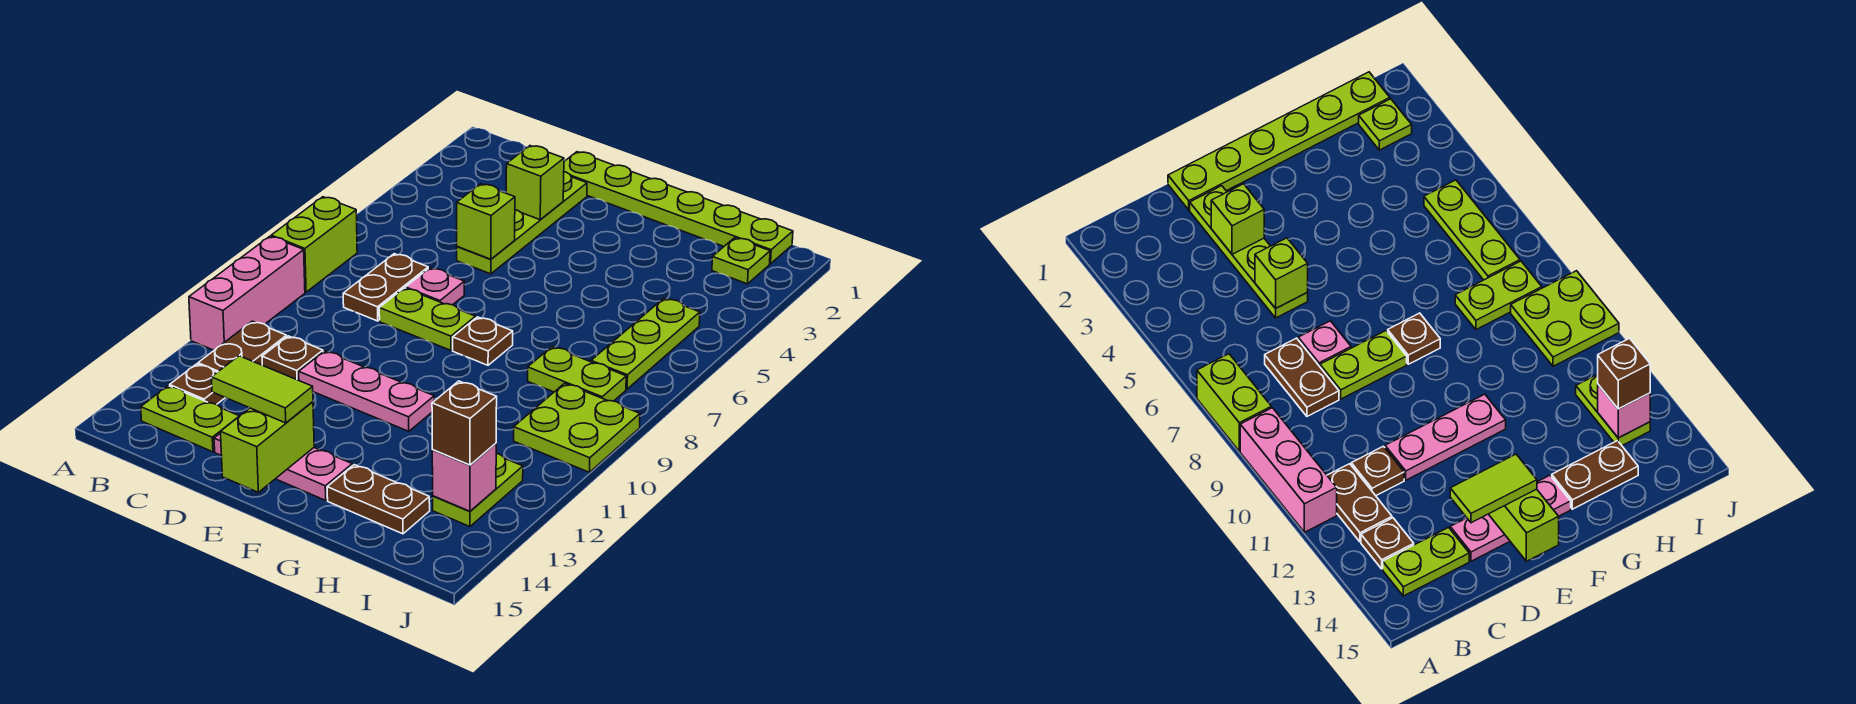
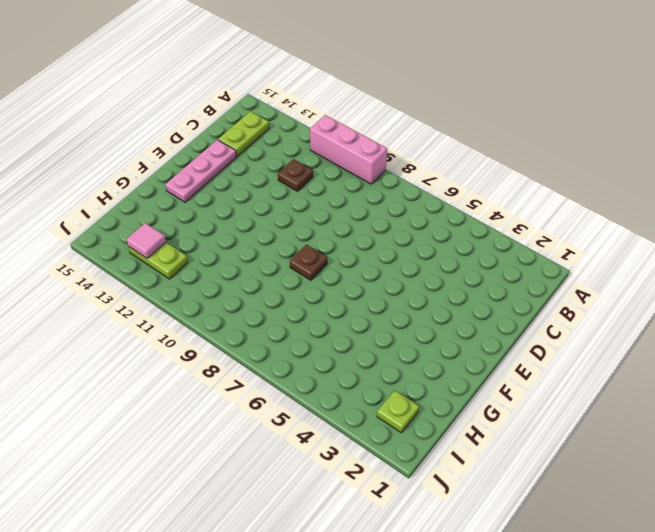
pink 1x1 tile [127,223,166,259] -> pink 1x1 brick [432,443,496,511]
none -> lime 1x2 brick [271,197,357,292]
none -> brown 1x2 plate [198,321,287,372]
none -> brown 1x1 plate [170,364,225,404]

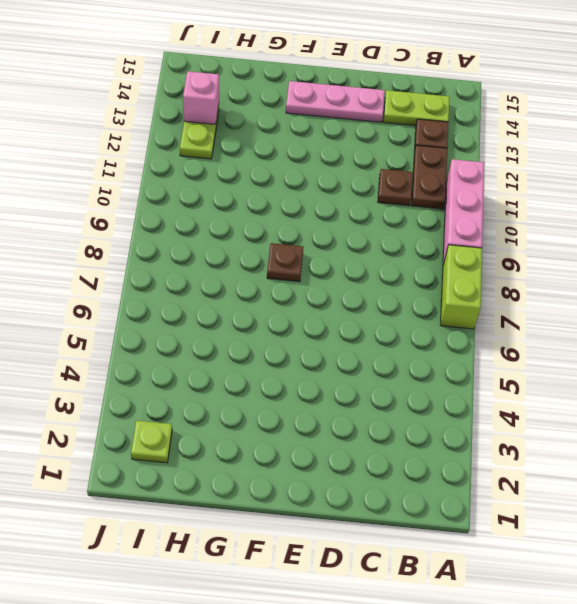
none -> brown 1x2 plate [343,254,428,321]
none -> lime 1x6 plate [564,152,793,264]
none -> lime 1x4 plate [457,172,587,274]

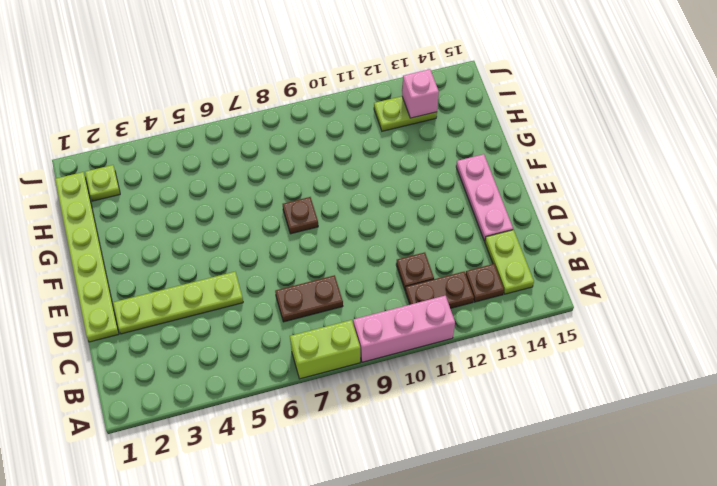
none -> pink 1x1 plate [405,268,464,305]
none -> lime 1x2 plate [379,288,476,350]
none -> pink 1x3 plate [299,351,434,431]

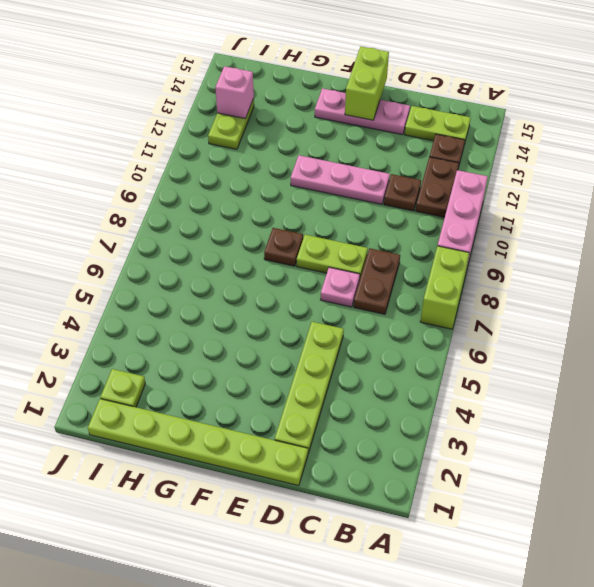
none -> brown 1x2 plate [327,465,430,534]
none -> lime 1x2 plate [527,347,626,401]
none -> lime 1x3 plate [591,298,700,389]

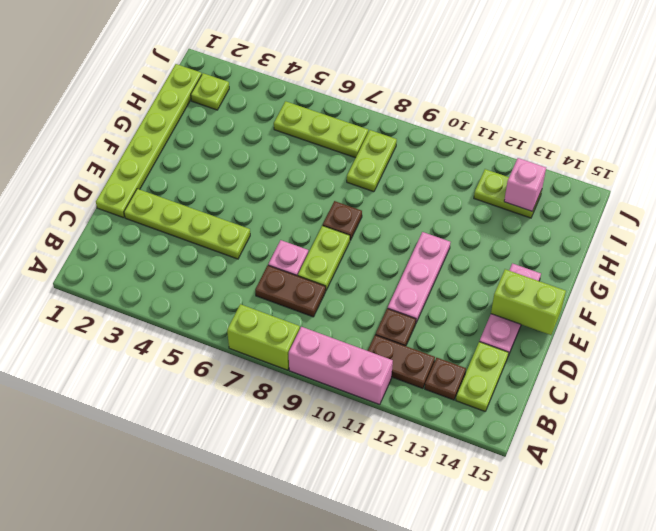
none -> brown 1x2 plate [327,465,430,534]
none -> lime 2x2 plate [514,383,640,472]
none -> lime 1x1 brick [506,146,564,220]

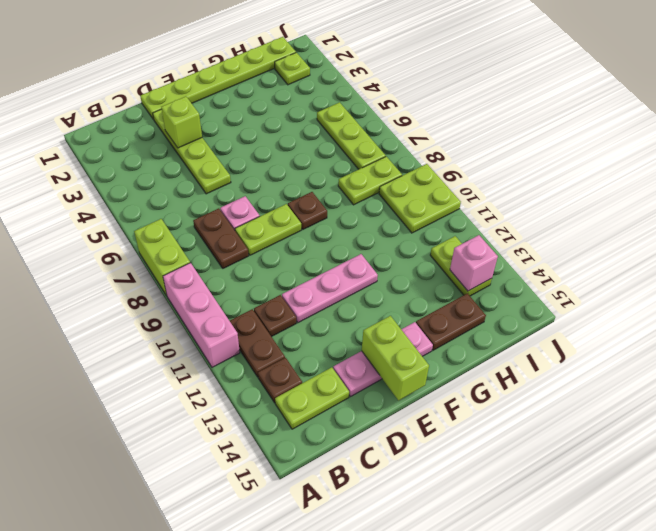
none -> lime 1x1 brick [457,184,515,259]
none -> lime 1x2 tile [211,356,313,423]
none -> brown 1x1 brick [432,381,497,465]

